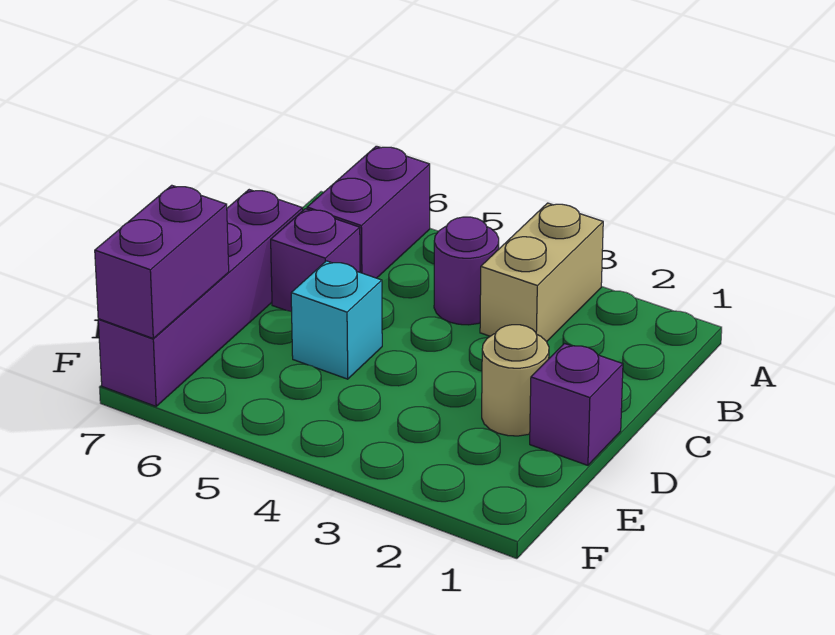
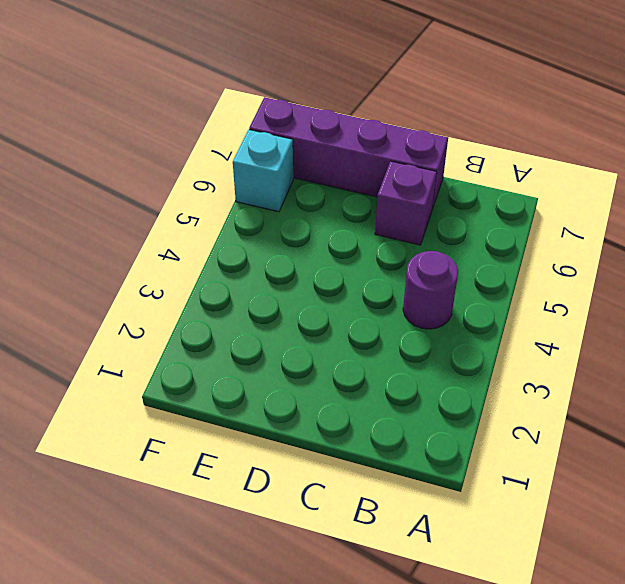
cyan 1x1 brick [233,130,293,212] -> cyan 1x1 brick moved to [291,261,382,379]
none -> tan 1x2 brick [480,203,603,342]
none -> purple 1x2 brick [307,146,430,278]

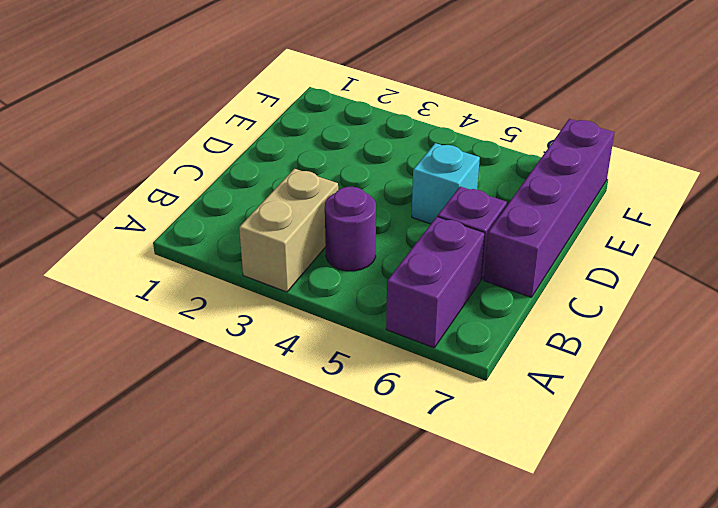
none -> purple 1x1 brick [530,344,623,465]
none -> tan 1x1 round brick [482,325,549,436]

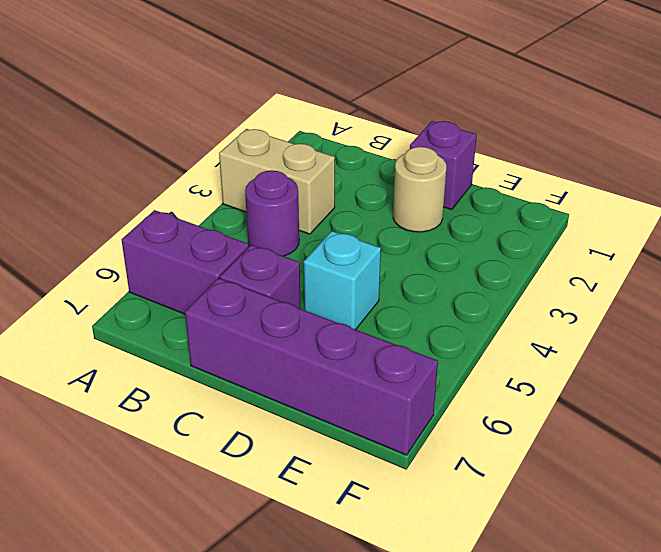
none -> purple 1x2 brick [95,185,229,338]

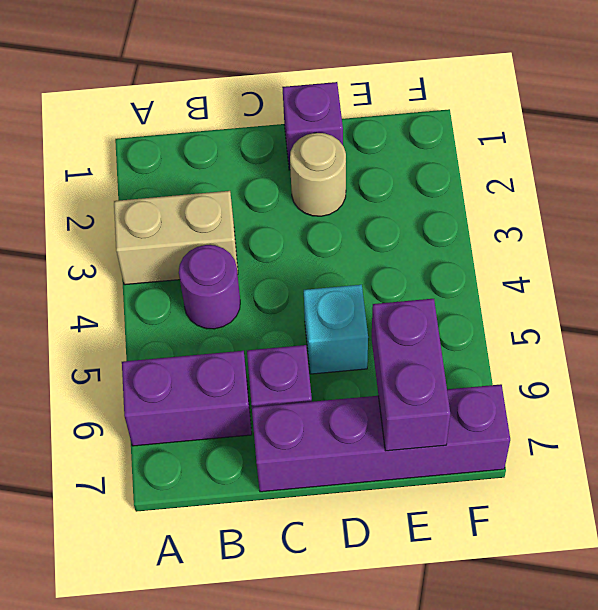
purple 1x2 brick [372,299,450,451] -> purple 1x2 brick turned to [95,185,229,338]

